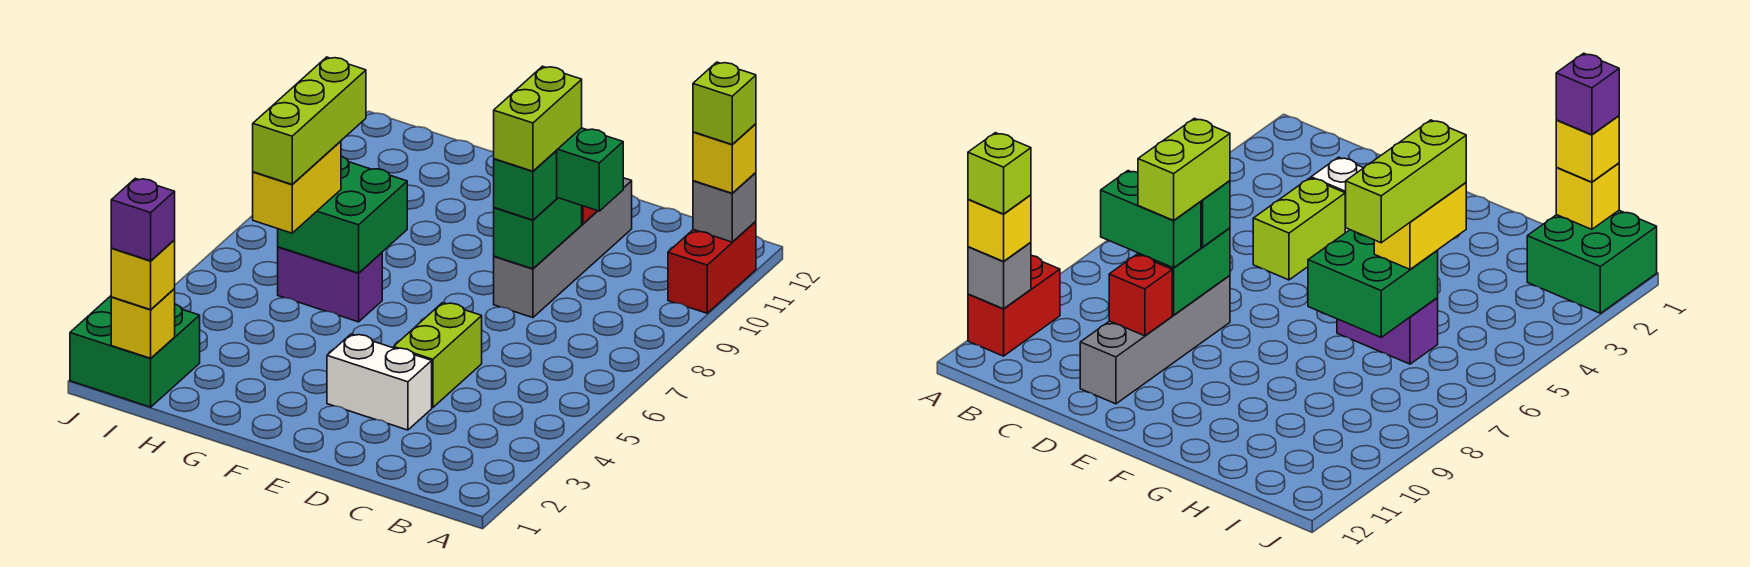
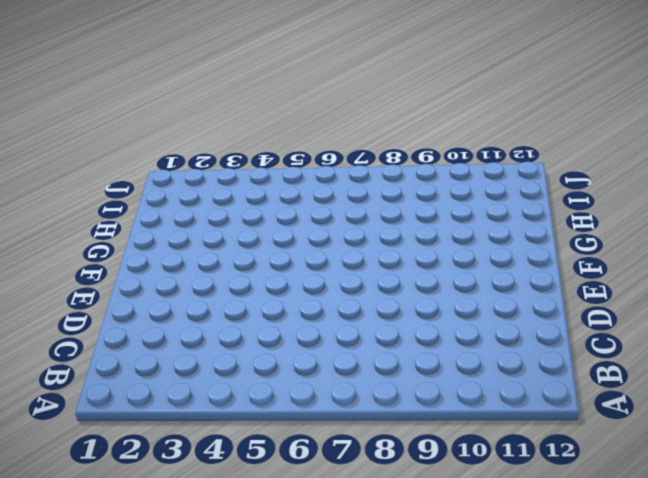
none -> red 1x2 brick [668,221,756,313]
none -> white 1x2 brick [327,334,432,430]
none -> lime 1x2 brick [394,303,482,408]

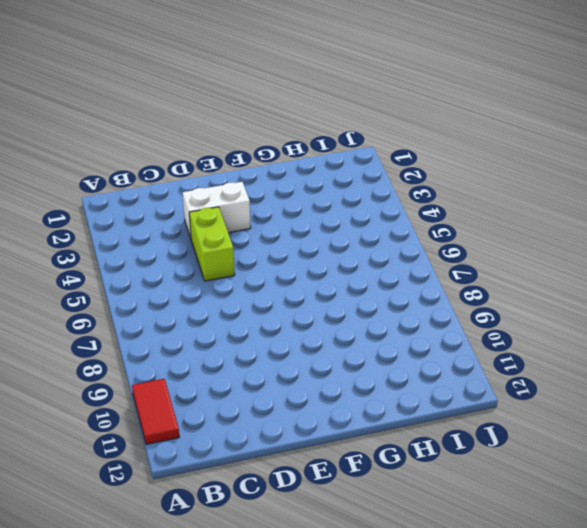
red 1x2 tile [132,379,179,444] -> red 1x2 brick [668,221,756,313]
none -> grey 1x4 brick [494,178,632,318]
none -> purple 1x2 brick [278,247,382,322]
none -> green 2x2 brick [70,296,200,407]

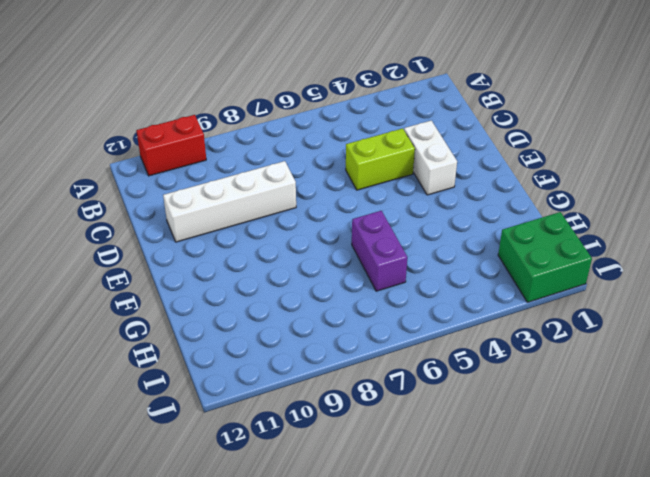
white 1x4 brick [163,161,296,242] -> grey 1x4 brick [494,178,632,318]
none -> grey 1x1 brick [693,173,756,242]
none -> green 1x2 brick [494,198,582,269]
none -> red 1x1 brick [1109,254,1172,336]

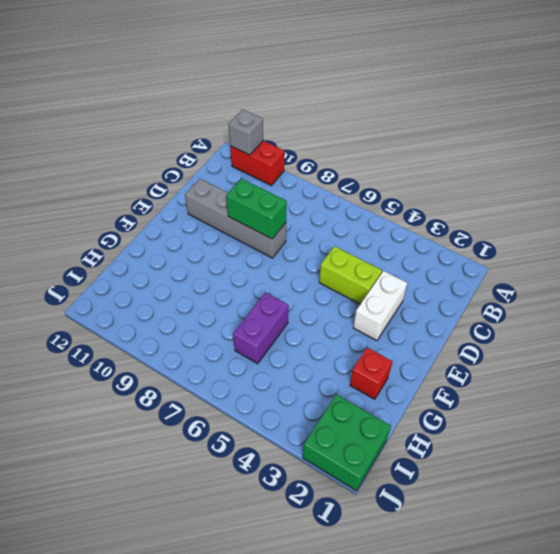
red 1x1 brick [350,348,393,399] -> red 1x1 brick moved to [1109,254,1172,336]
none -> green 2x2 brick [278,156,407,273]
none -> yellow 1x1 brick [111,289,175,358]
none -> yellow 1x1 brick [693,124,756,193]

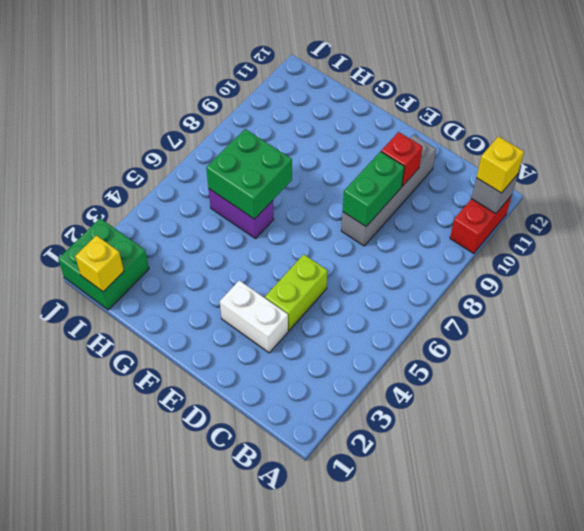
none -> green 1x2 brick [556,128,623,211]
none -> green 1x1 brick [494,151,557,220]
none -> yellow 1x2 brick [253,141,341,233]

